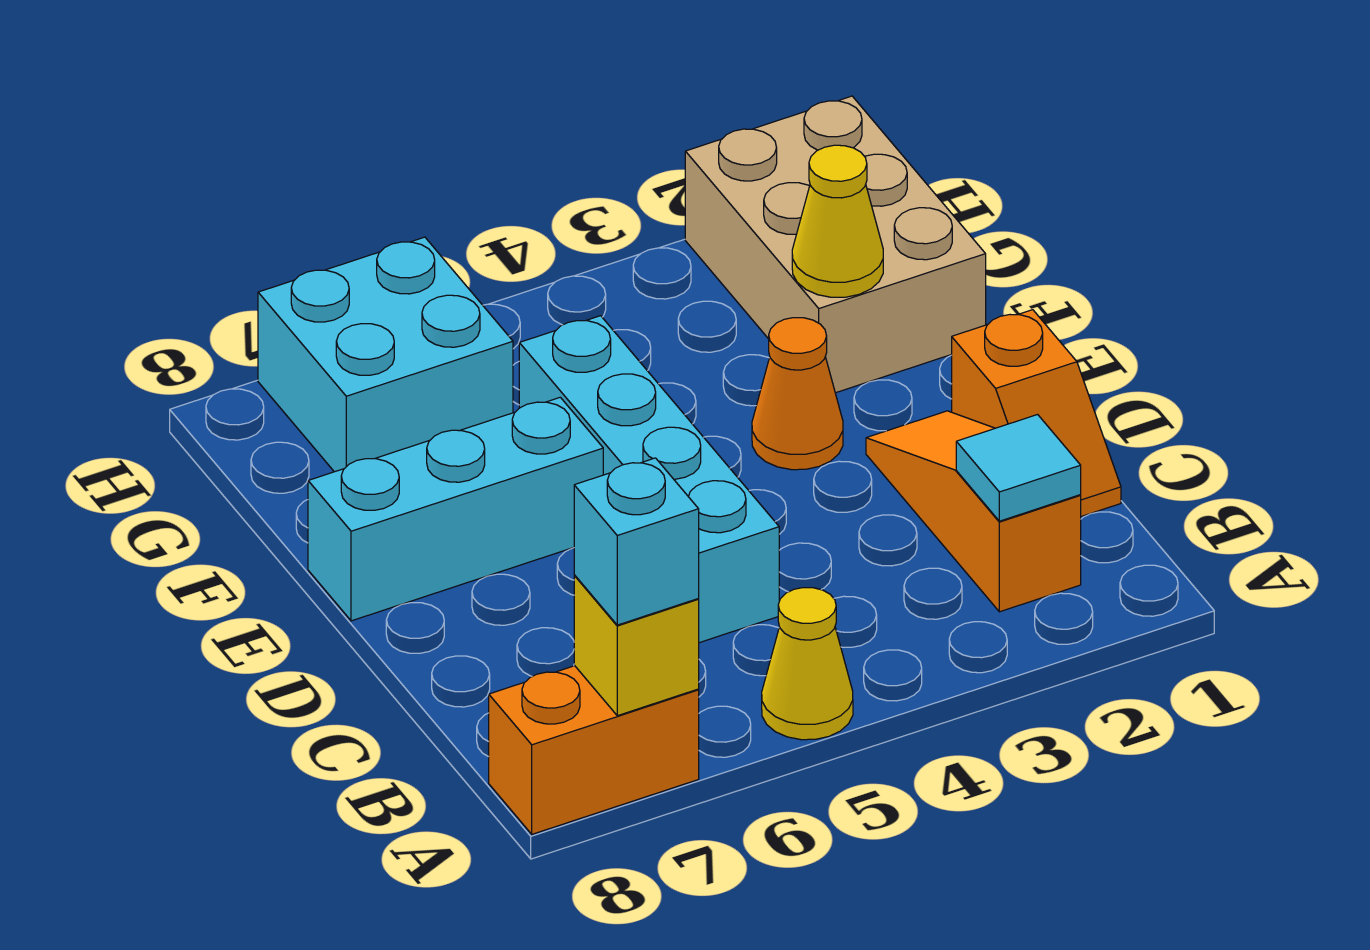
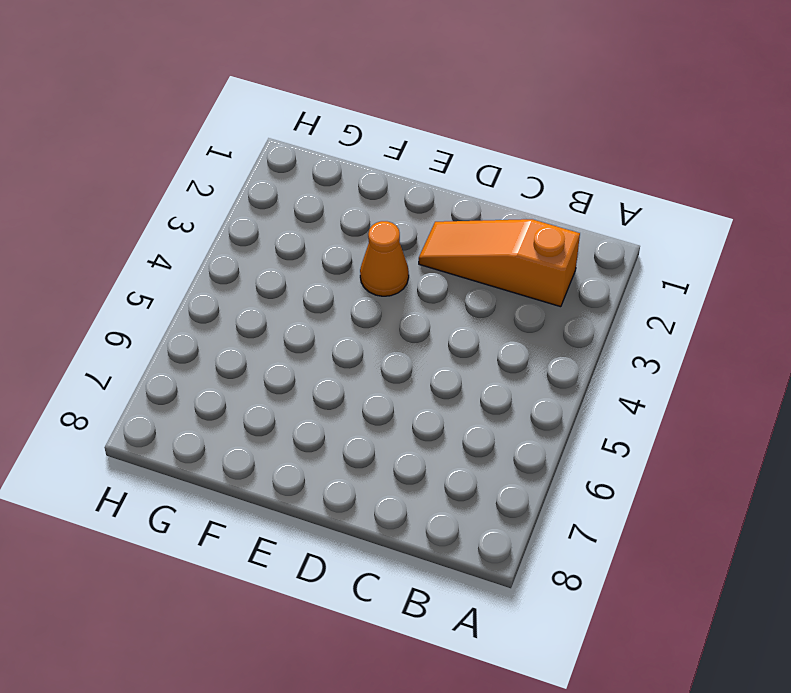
none -> yellow 1x1 cone [762,588,853,740]
none -> orange 1x2 brick [489,666,699,834]
none -> orange 1x2 slope [952,310,1121,517]

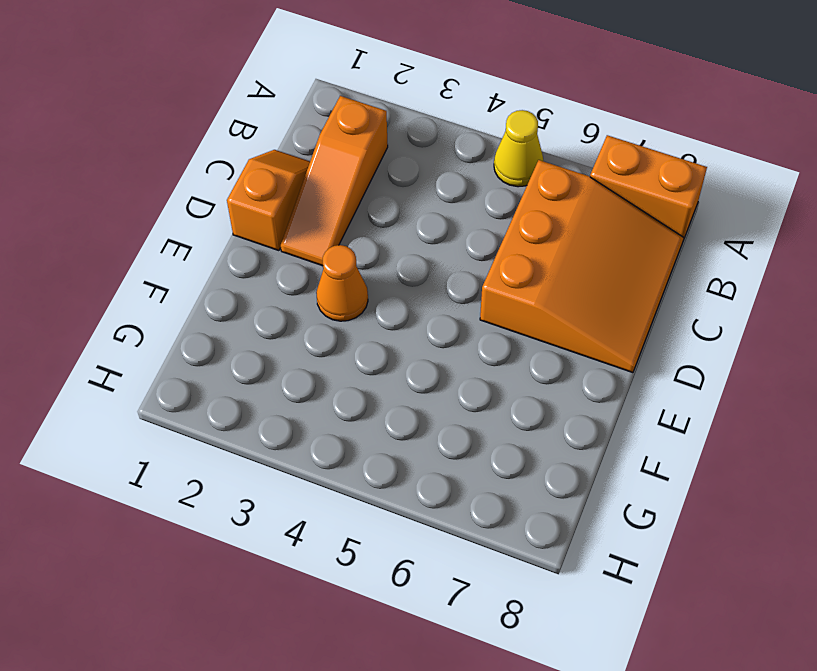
orange 3x3 slope [480,160,684,373] -> none
none -> cyan 1x4 brick [519,316,779,643]
none -> cyan 1x3 brick [308,397,603,621]
none -> tan 2x3 brick [685,96,986,393]

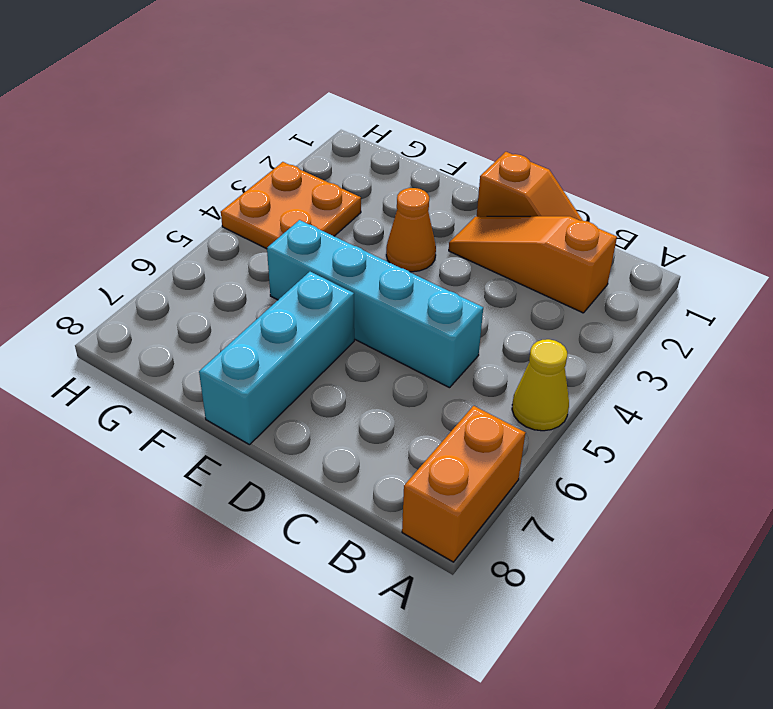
orange 2x2 plate [221,162,361,249] -> none
none -> tan 2x3 brick [685,96,986,393]
none -> cyan 2x2 brick [258,237,513,472]
none -> yellow 1x1 brick [574,575,699,716]

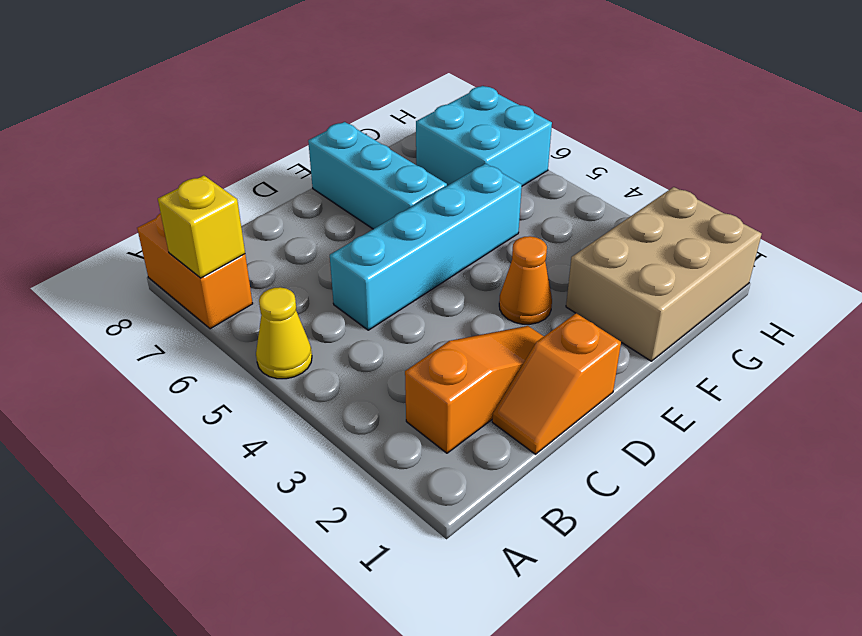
none -> cyan 1x1 tile [956,415,1081,521]
none -> yellow 1x1 cone [792,145,883,297]
none -> cyan 1x1 brick [574,458,699,625]

